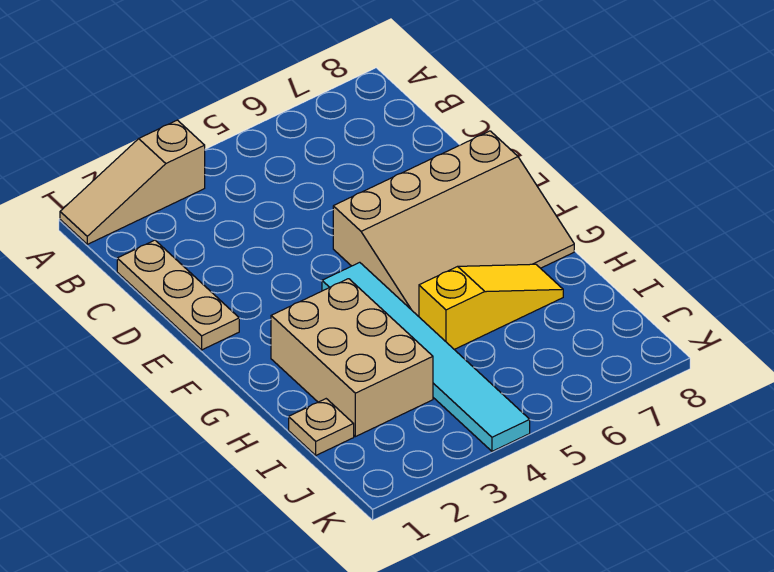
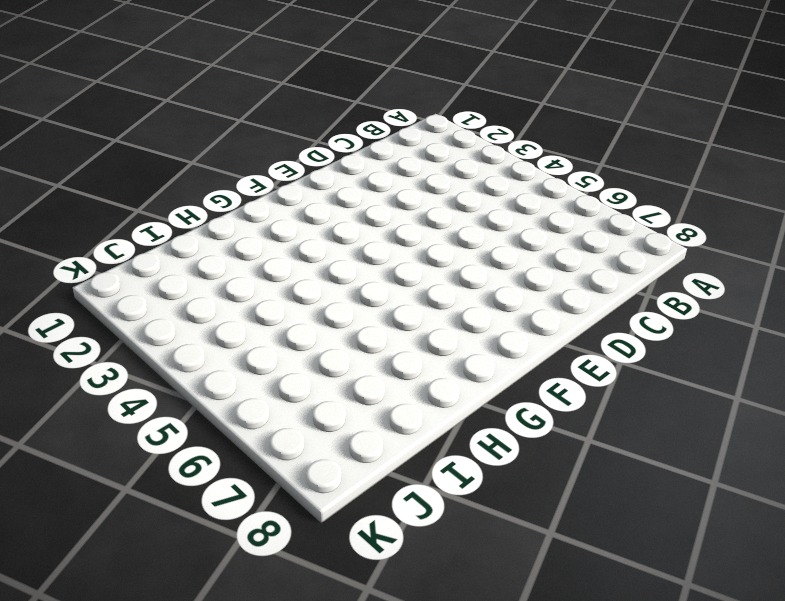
none -> tan 1x3 slope [60,120,205,244]
none -> tan 1x3 plate [117,240,239,350]

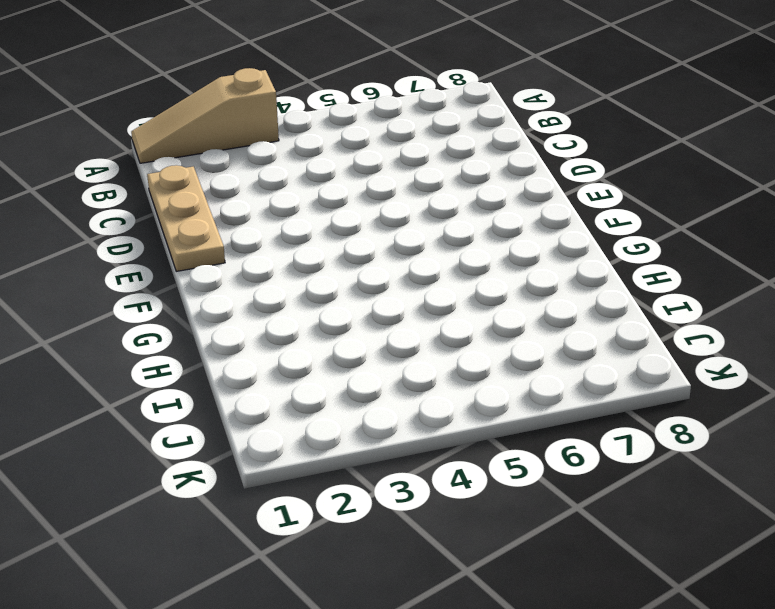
none -> tan 3x4 slope [333,131,574,317]
none -> cyan 1x6 tile [322,262,530,451]

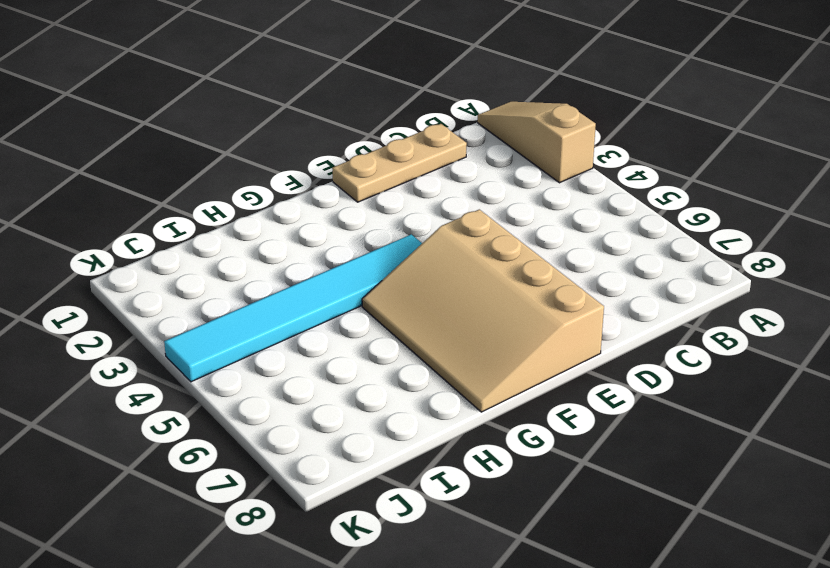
none -> tan 2x3 brick [271,279,433,437]
none -> yellow 1x3 slope [419,264,563,349]

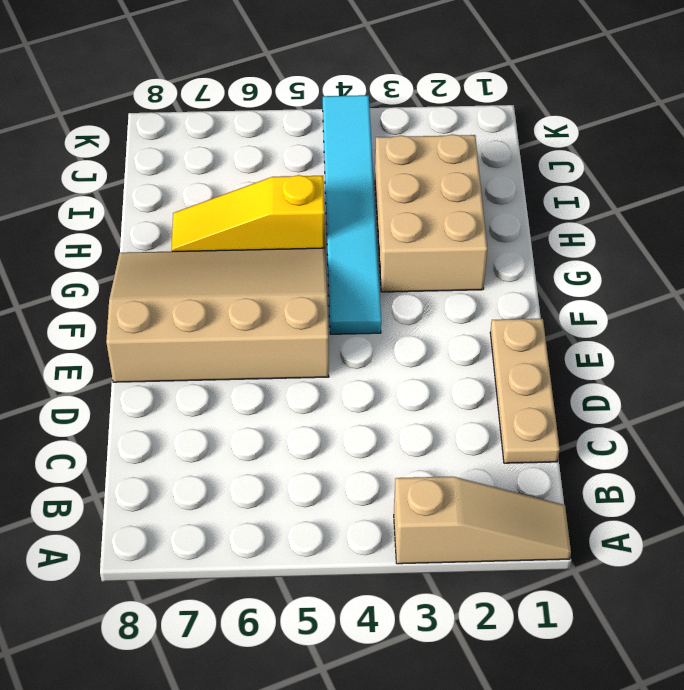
none -> tan 1x1 plate [289,399,354,455]

